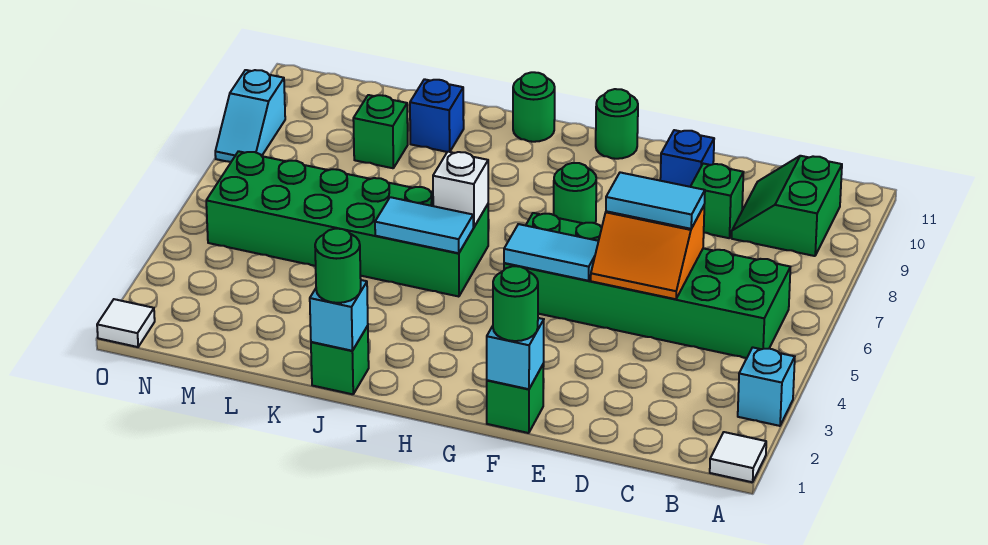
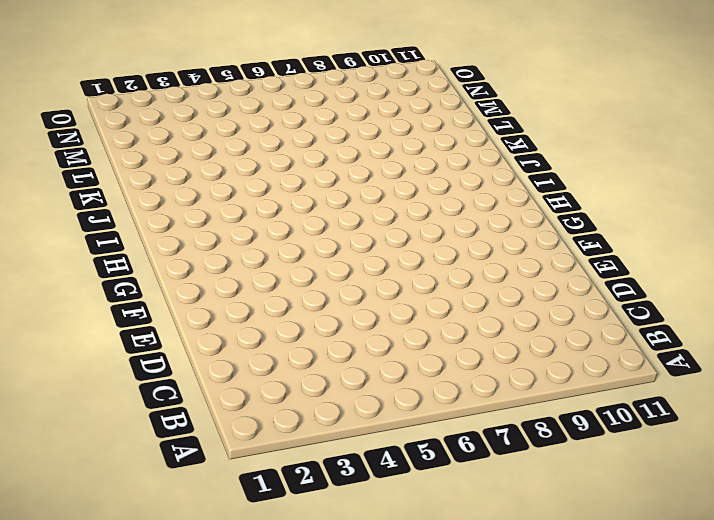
none -> white 1x1 tile [710,432,766,482]
none -> cyan 1x1 brick [738,347,795,426]
none -> green 2x6 brick [504,213,790,358]

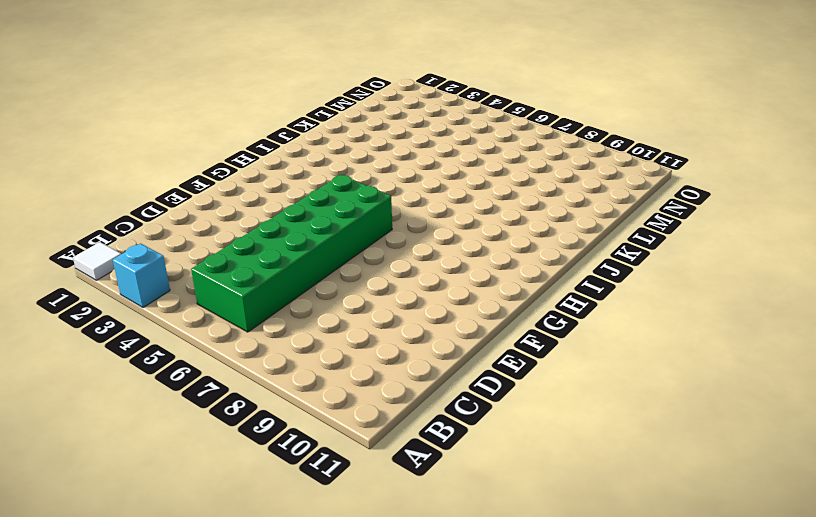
none -> green 2x2 slope [732,156,842,256]
none -> green 1x1 brick [690,164,743,238]
none -> blue 1x1 brick [660,130,714,187]

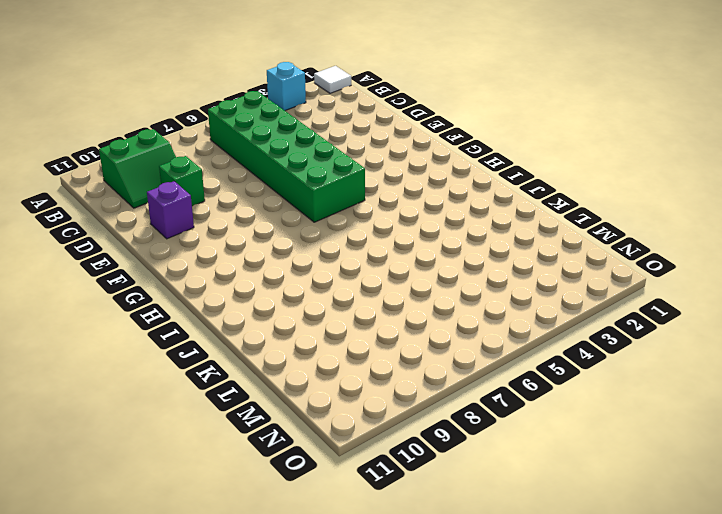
purple 1x1 brick [147,181,194,239] -> blue 1x1 brick [660,130,714,187]
none -> green 1x1 brick [487,364,544,433]
none -> green 1x1 round brick [554,163,596,223]
none -> green 1x1 round brick [596,89,638,159]

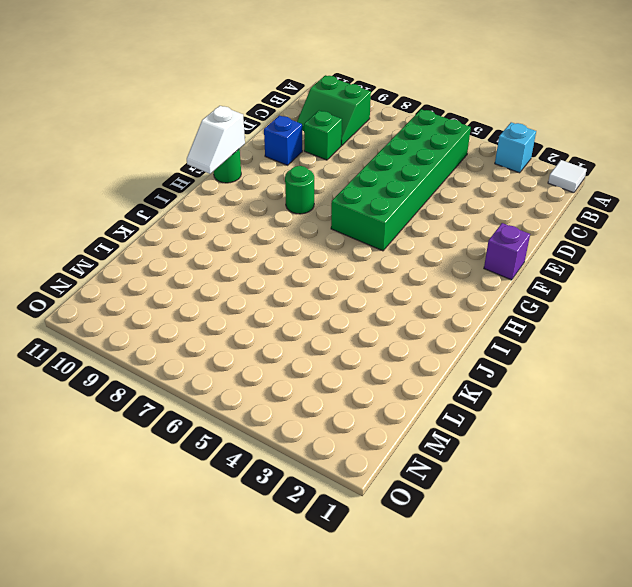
purple 1x1 brick [484,223,530,280] -> green 1x1 brick [487,364,544,433]
white 1x2 slope [187,106,245,174] -> none
none -> green 2x6 brick [206,151,488,297]
none -> green 1x1 round brick [513,72,555,142]
none -> green 1x1 brick [311,326,369,394]

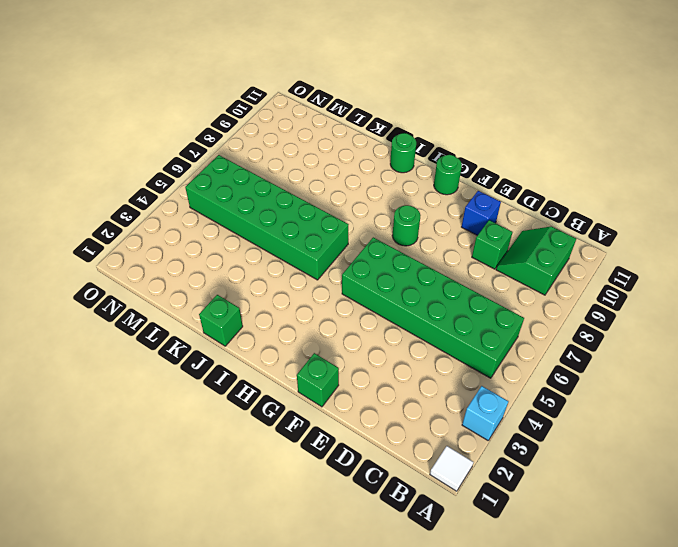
none -> blue 1x1 brick [410,79,464,152]
none -> green 1x1 brick [353,95,408,168]
none -> white 1x1 tile [97,299,155,347]

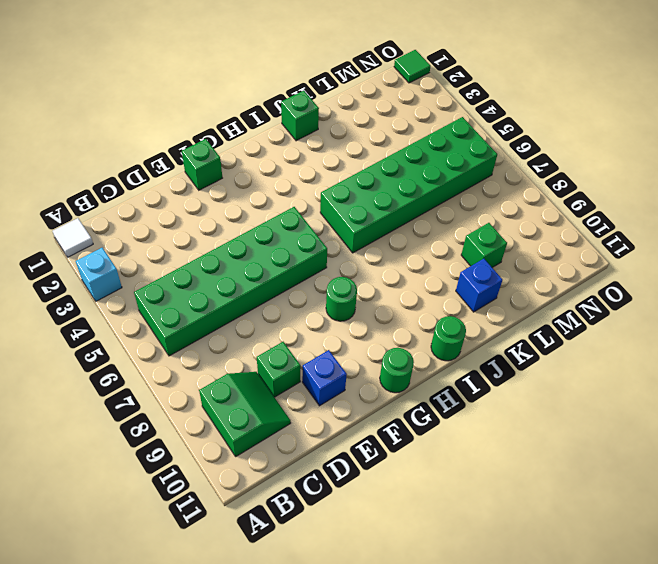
green 1x1 tile [394,50,431,83] -> white 1x1 tile [97,299,155,347]
none -> cyan 1x2 slope [215,70,285,162]
none -> orange 2x2 slope [591,206,704,299]
none -> cyan 1x1 brick [487,318,544,389]

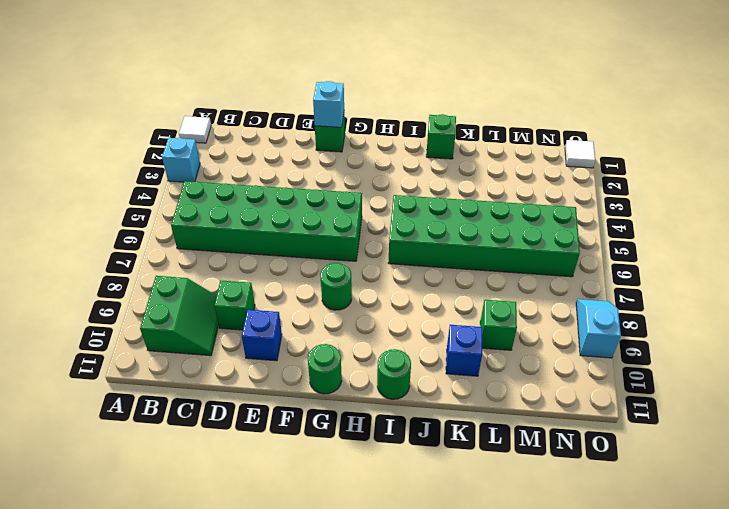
none -> orange 2x2 slope [591,206,704,299]
none -> cyan 1x2 tile [504,224,598,281]
none -> cyan 1x2 tile [375,197,473,253]

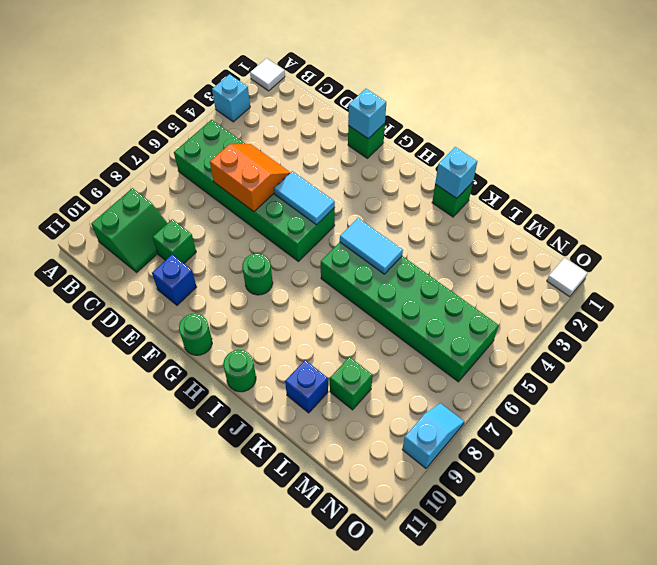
none -> white 1x1 brick [433,152,488,227]
none -> cyan 1x2 tile [606,172,705,229]
none -> green 1x1 round brick [493,266,538,341]

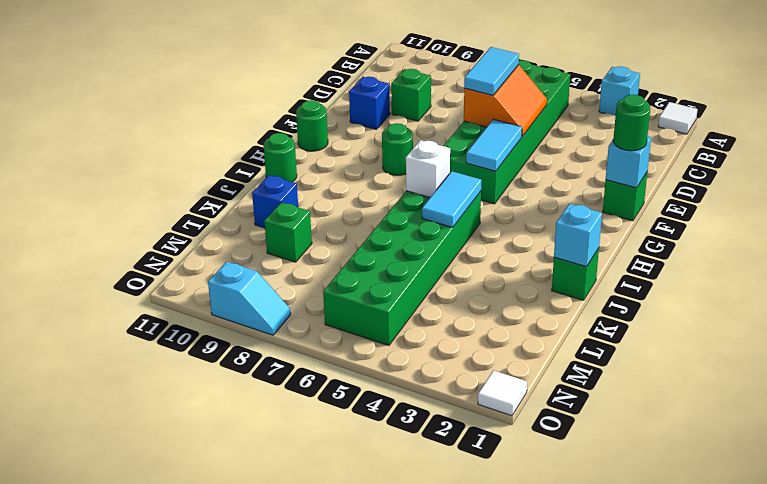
none -> green 2x2 slope [732,156,842,256]
none -> green 1x1 round brick [315,229,361,303]

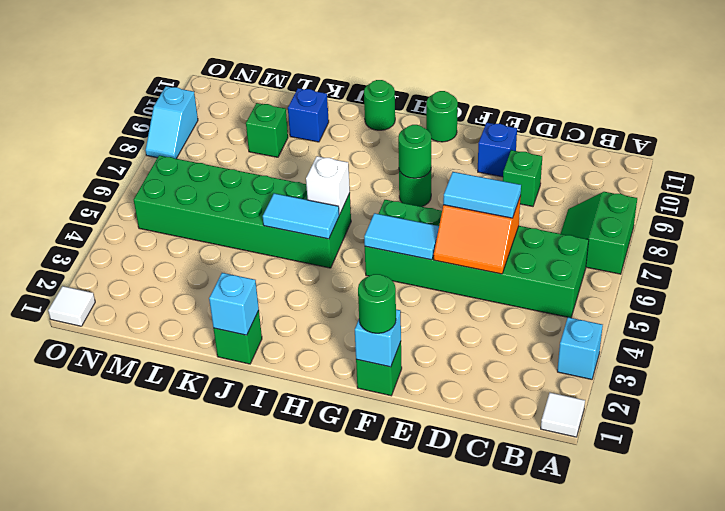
green 2x2 slope [561,192,637,274] -> green 2x2 slope moved to [732,156,842,256]
green 1x1 round brick [398,125,431,178] -> green 1x1 round brick moved to [315,229,361,303]

